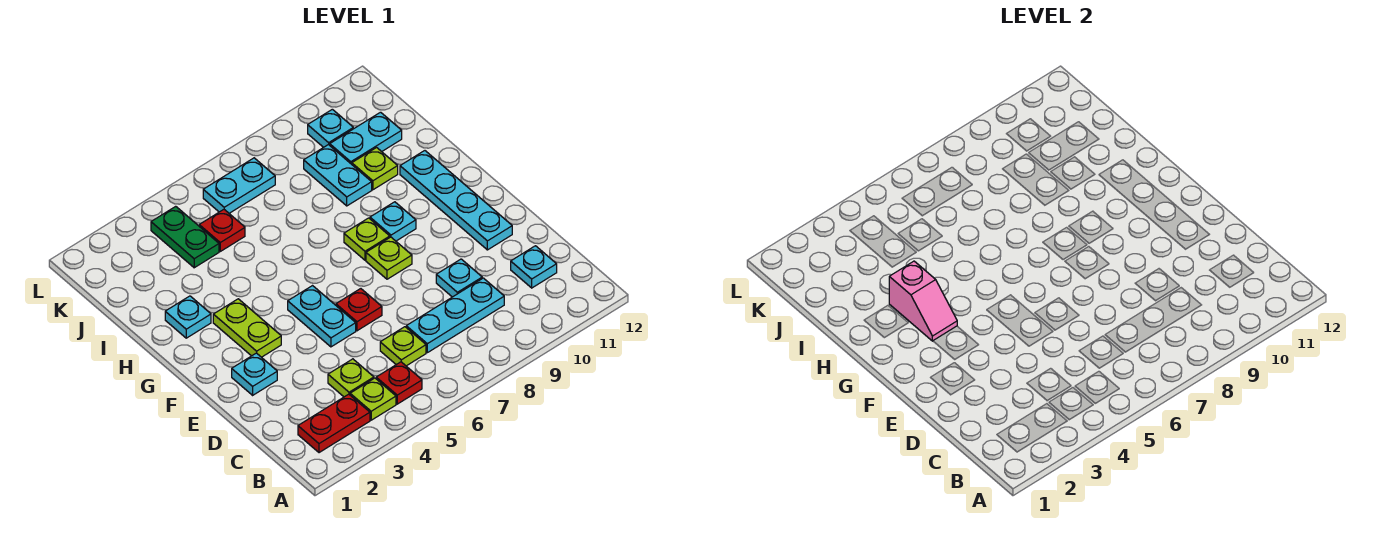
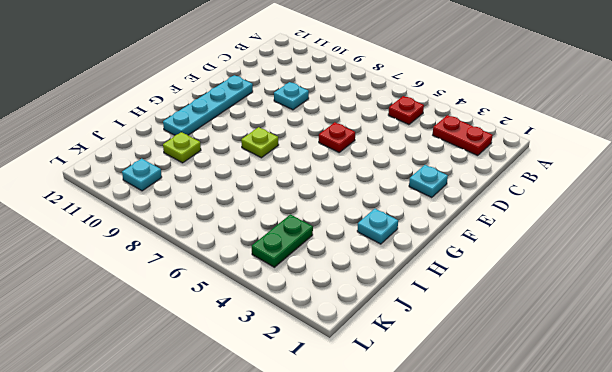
none -> lime 1x1 plate [350,378,396,420]
none -> lime 1x1 plate [328,359,374,397]
none -> lime 1x1 plate [380,327,426,366]

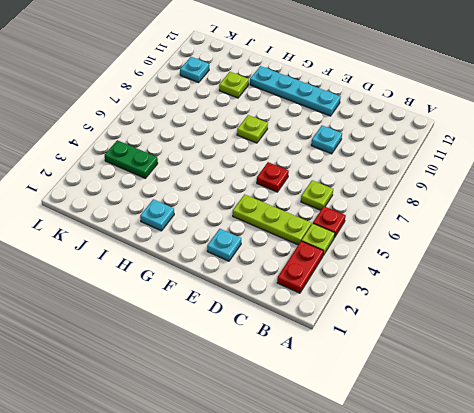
lime 1x3 plate [233,194,311,245] -> lime 1x1 plate [328,359,374,397]
none -> cyan 1x3 plate [406,278,504,353]
none -> cyan 1x1 plate [511,246,557,288]
none -> cyan 1x2 plate [288,286,356,347]

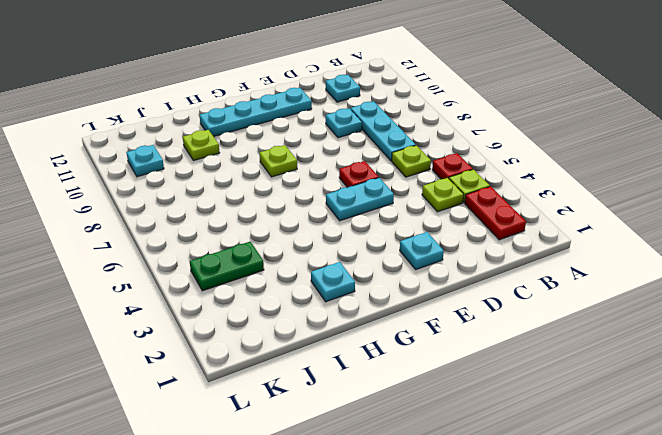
none -> lime 1x2 plate [213,299,281,357]
none -> lime 1x1 plate [366,237,412,279]
none -> cyan 1x1 plate [370,202,416,241]

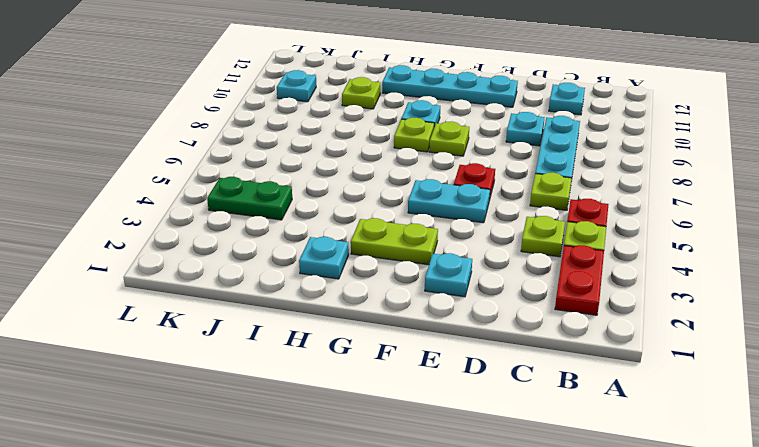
none -> cyan 1x2 plate [304,145,372,206]
none -> red 1x1 plate [199,210,245,251]
none -> cyan 1x2 plate [330,112,402,164]

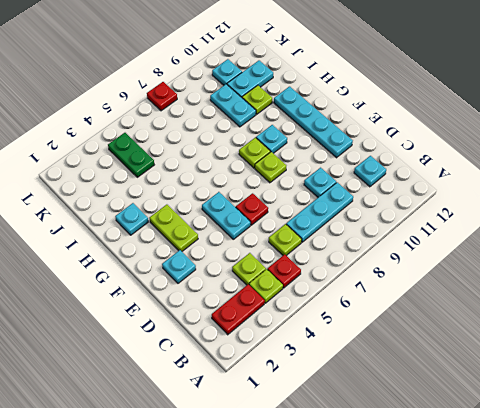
red 1x1 plate [147,82,177,111] -> red 1x1 plate moved to [199,210,245,251]
none -> cyan 1x2 plate [203,158,275,213]
none -> pink 1x2 slope [889,261,957,341]

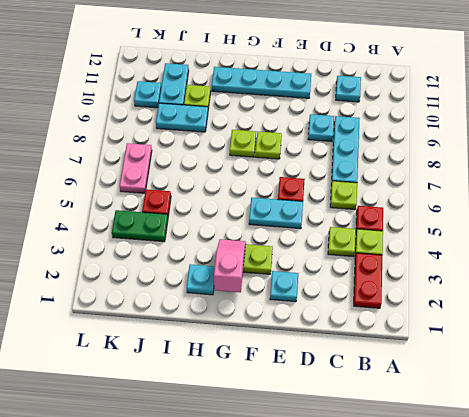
pink 1x2 slope [214,239,246,292] -> pink 1x2 slope turned to [889,261,957,341]
pink 1x2 plate [120,143,152,193] -> cyan 1x2 plate [203,158,275,213]
none -> cyan 1x1 plate [370,202,416,241]

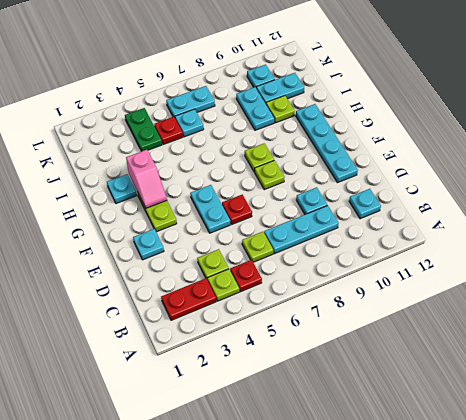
cyan 1x1 plate [175,109,204,137] -> cyan 1x1 plate moved to [370,202,416,241]

